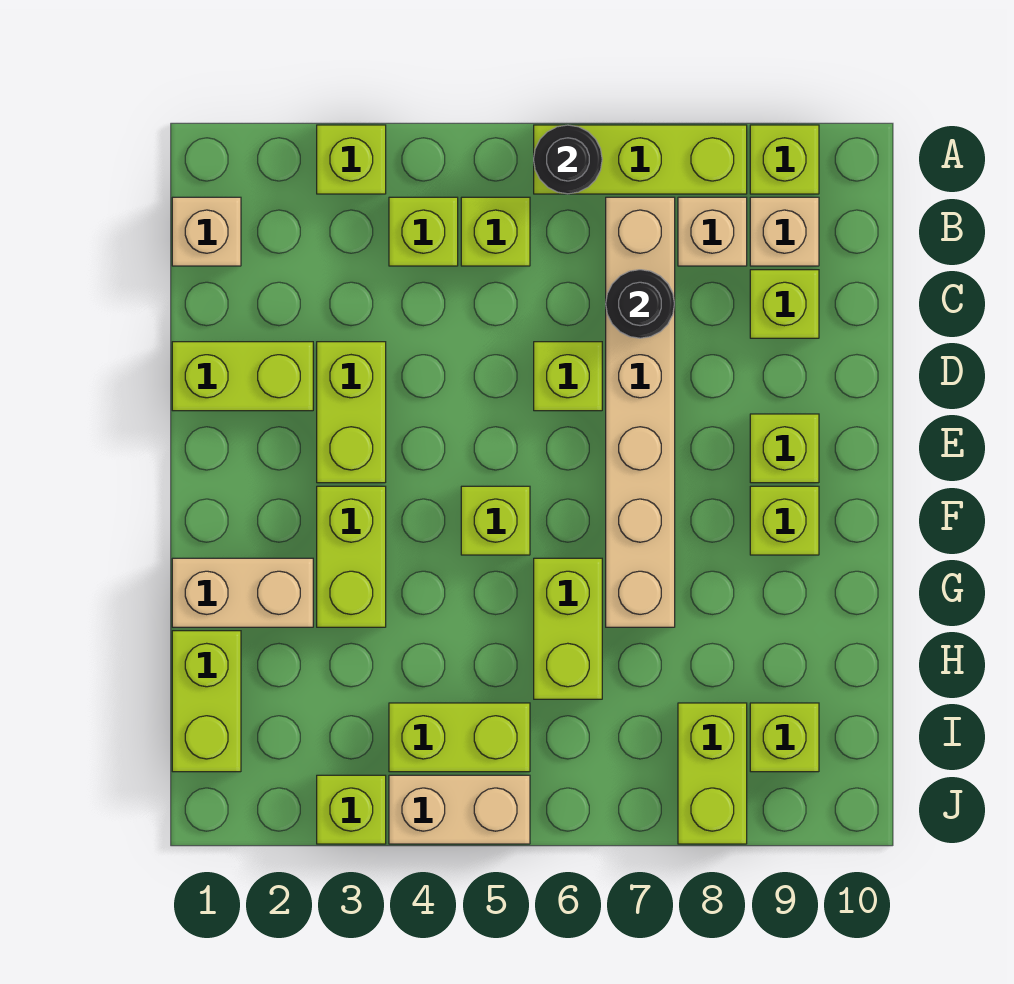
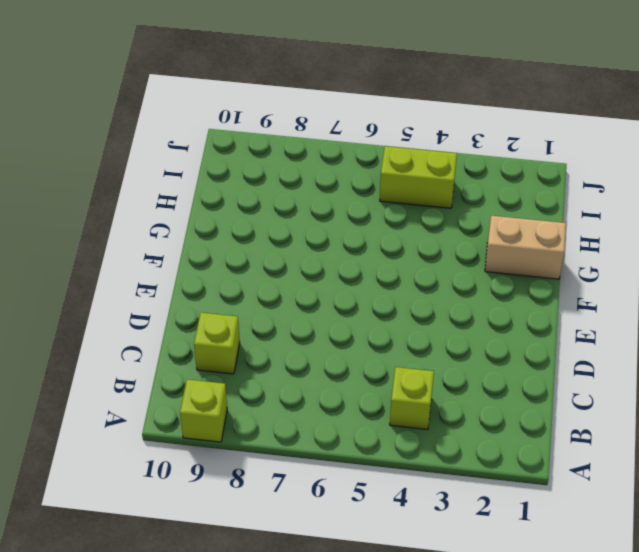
none -> lime 1x1 brick [317,125,386,194]
none -> lime 1x3 brick [534,125,747,194]
none -> tan 1x1 brick [172,197,241,266]

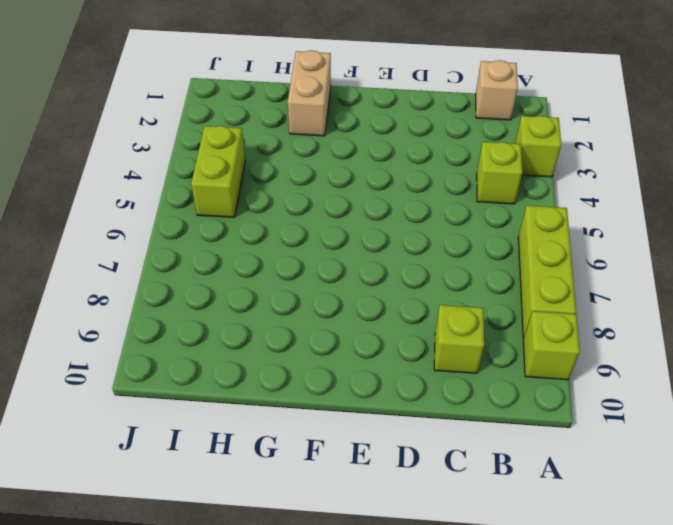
none -> lime 1x1 brick [461,197,530,266]
none -> tan 1x6 brick [606,197,675,627]
none -> tan 1x1 brick [678,197,747,266]

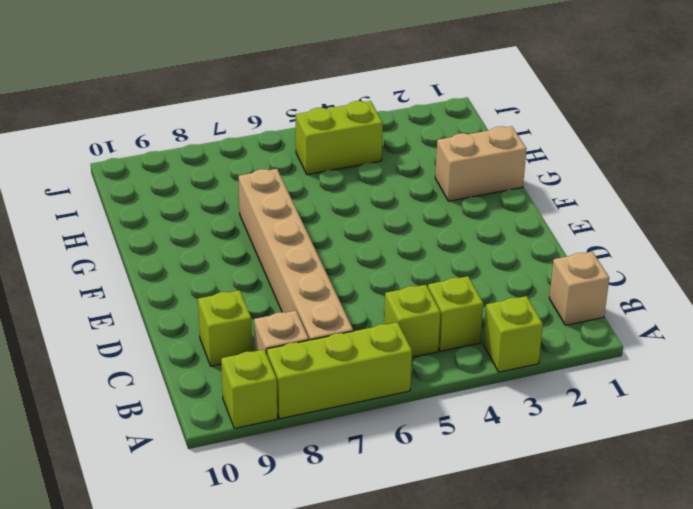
none -> tan 1x1 brick [750,197,819,266]
none -> lime 1x2 brick [172,342,313,411]
none -> lime 1x2 brick [317,342,386,483]

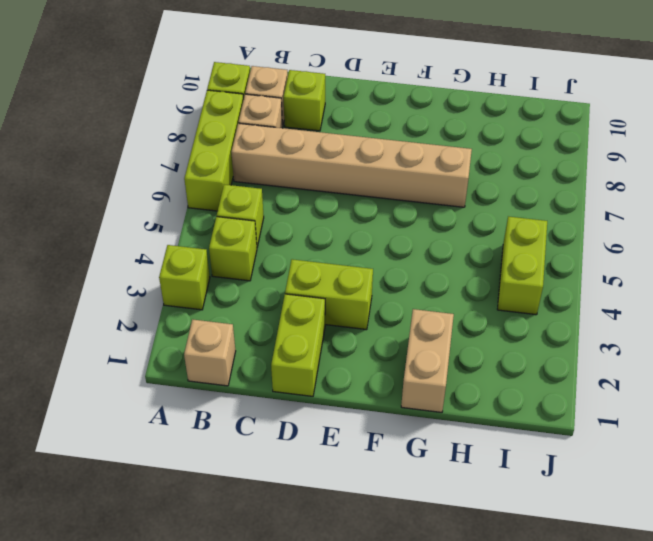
none -> lime 1x1 brick [534,342,602,411]
none -> lime 1x1 brick [750,414,819,483]
none -> lime 1x2 brick [317,486,386,627]

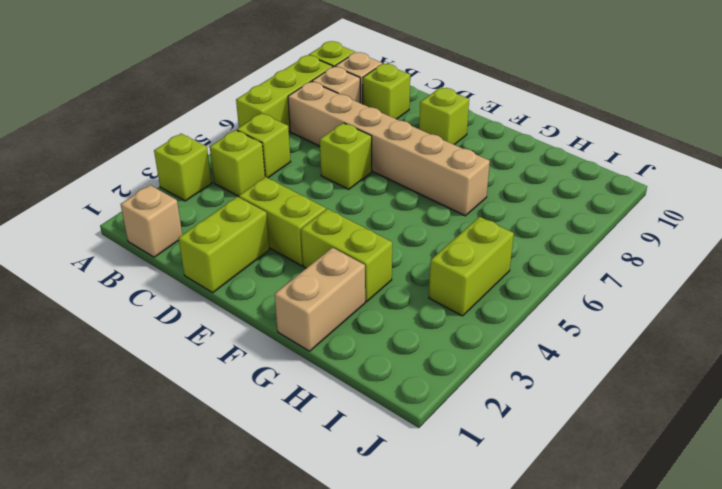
none -> lime 1x1 brick [461,486,530,555]
none -> lime 1x1 brick [750,486,819,555]
none -> lime 1x2 brick [534,558,602,699]

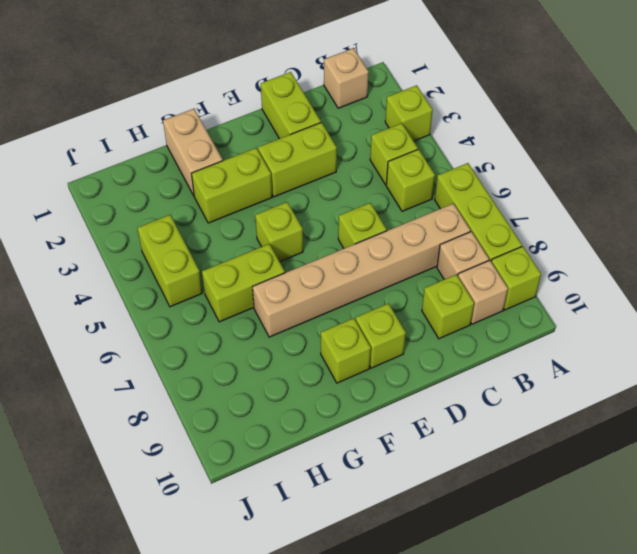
none -> lime 1x2 brick [172,631,241,772]
none -> lime 1x2 brick [678,703,747,844]
none -> lime 1x1 brick [750,703,819,772]

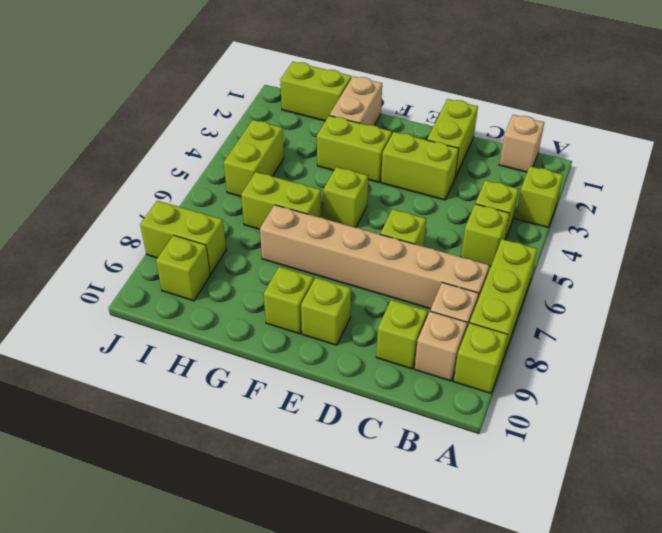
none -> lime 1x1 brick [317,775,386,844]
none -> tan 1x2 brick [389,775,530,844]
none -> black 1x1 round brick [534,125,602,194]

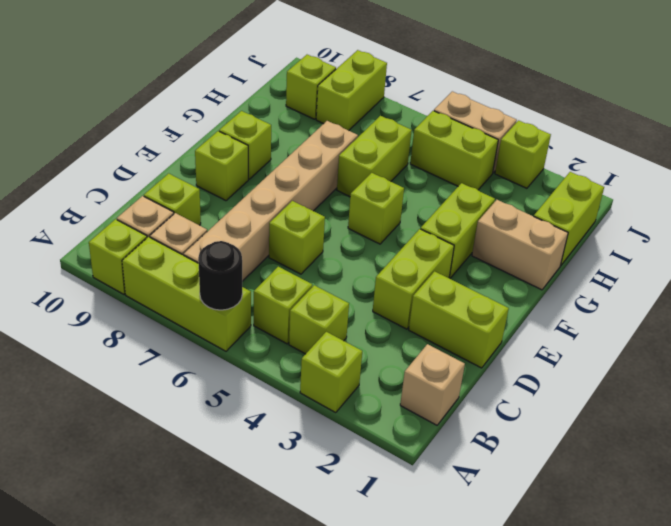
none -> black 1x1 round brick [606,270,674,338]

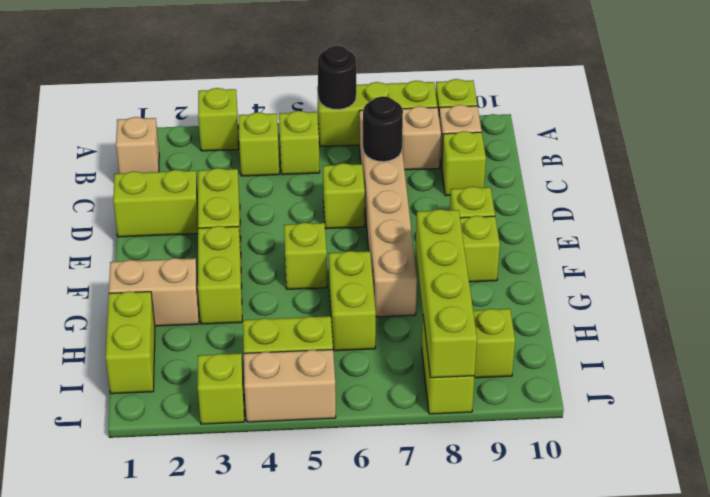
lime 1x4 brick [416,209,477,378] -> none

